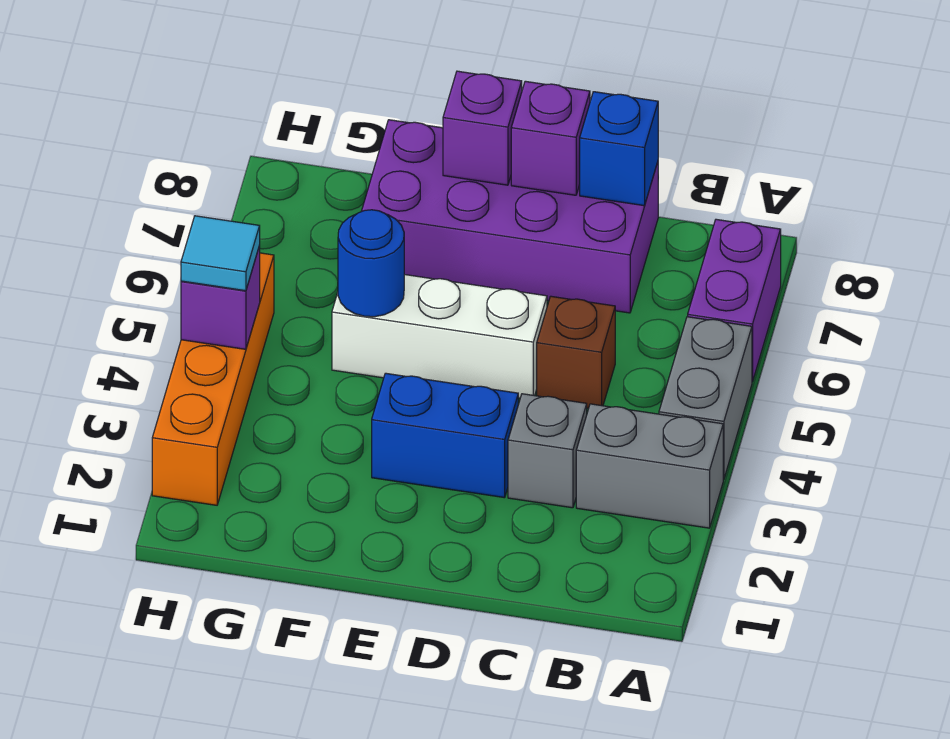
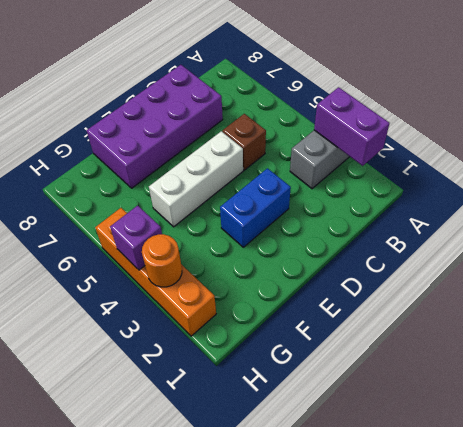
purple 1x2 brick [314,87,390,166] -> purple 1x2 brick moved to [688,219,781,382]
orange 1x1 round brick [142,234,182,287] -> none
none -> grey 1x2 brick [659,317,752,479]
none -> grey 1x1 brick [508,394,587,508]
none -> blue 1x1 brick [580,92,658,206]

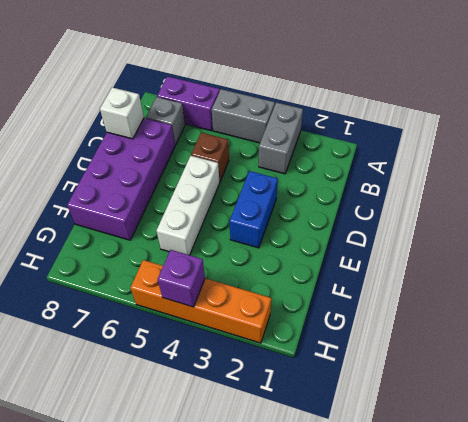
grey 1x1 brick [146,97,185,145] -> grey 1x1 brick moved to [508,394,587,508]
white 1x1 brick [100,87,144,139] -> blue 1x1 brick [580,92,658,206]
none -> purple 1x1 brick [511,81,590,195]
none -> purple 1x1 brick [443,71,522,185]
none -> blue 1x1 round brick [338,210,404,317]

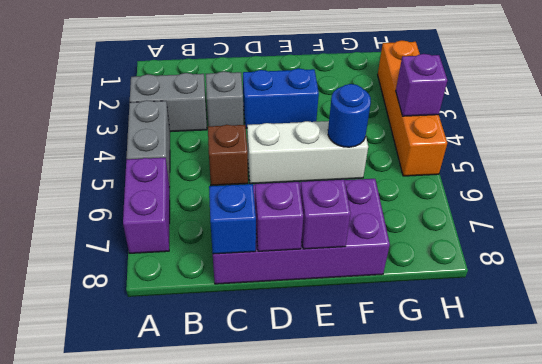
none -> cyan 1x1 tile [181,216,260,291]

